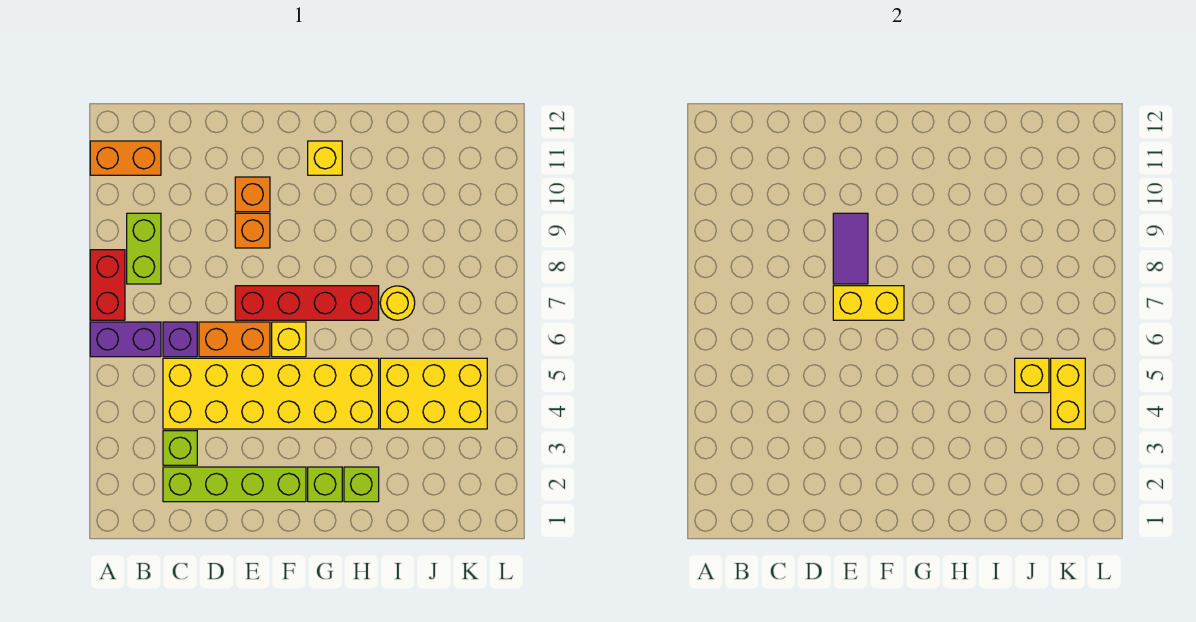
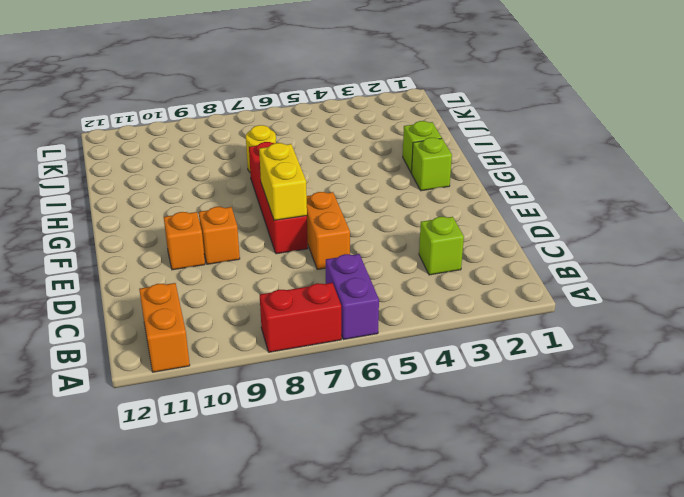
none -> lime 1x2 brick [127,213,161,284]
none -> lime 1x4 brick [163,467,306,502]
none -> yellow 2x6 brick [163,358,379,429]

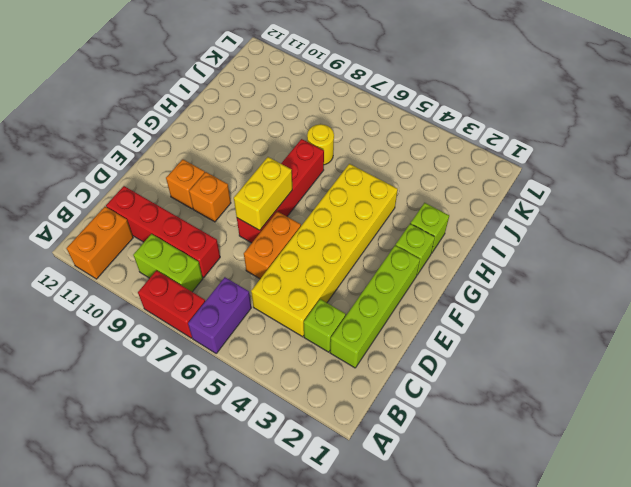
red 1x4 brick [106,186,220,278] -> none
none -> purple 1x1 brick [163,322,197,357]
none -> yellow 1x1 brick [272,322,306,357]
none -> yellow 1x1 brick [308,141,342,175]

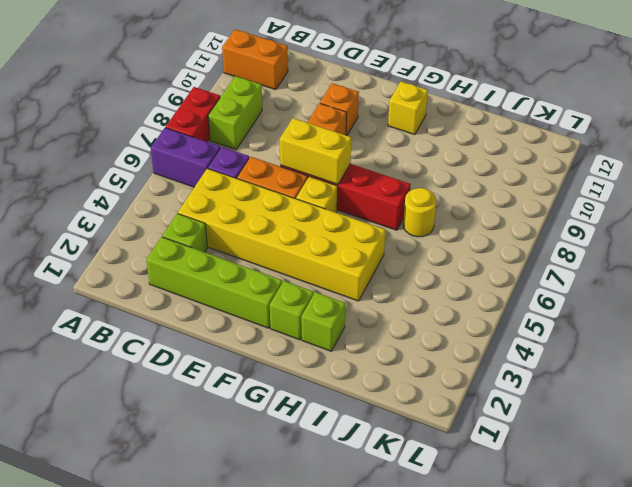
none -> yellow 2x3 brick [380,358,487,429]
none -> purple 1x2 tile [833,213,868,284]
none -> yellow 1x1 brick [1015,358,1049,393]

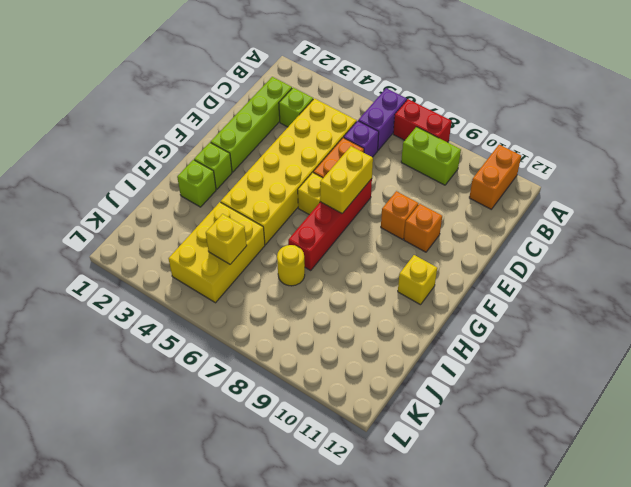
none -> purple 1x2 tile [833,213,868,284]
none -> yellow 1x2 brick [1051,358,1085,429]

